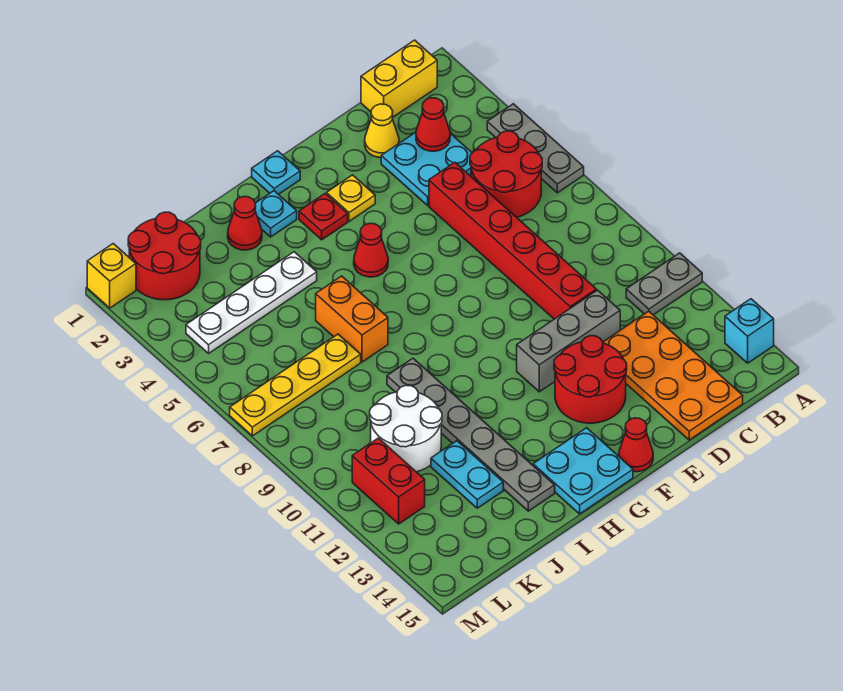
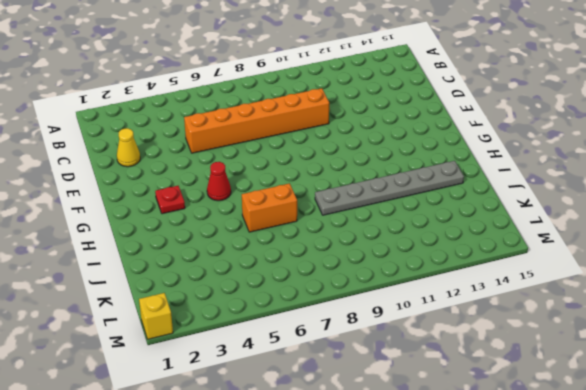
orange 1x6 brick [184,88,329,153] -> red 1x6 brick [429,162,596,319]
none -> grey 1x3 plate [487,104,584,193]
none -> grey 1x2 plate [626,253,702,315]
none -> cyan 1x1 brick [725,299,774,363]

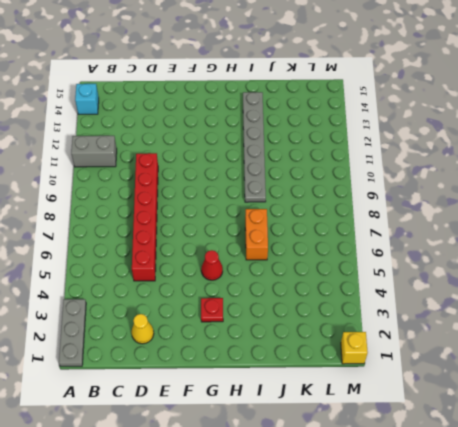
grey 1x3 plate [59,299,86,366] -> grey 1x3 plate moved to [487,104,584,193]
grey 1x2 brick [71,136,117,167] -> grey 1x2 plate [626,253,702,315]
none -> yellow 1x2 brick [361,40,437,118]
none -> red 2x2 round brick [470,131,542,217]
none -> cyan 2x2 plate [381,132,472,205]

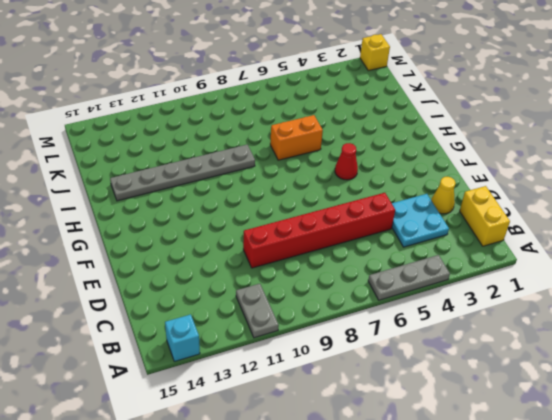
none -> red 2x2 round brick [470,131,542,217]
none -> orange 2x4 plate [603,311,743,440]
none -> grey 1x3 brick [517,290,620,392]

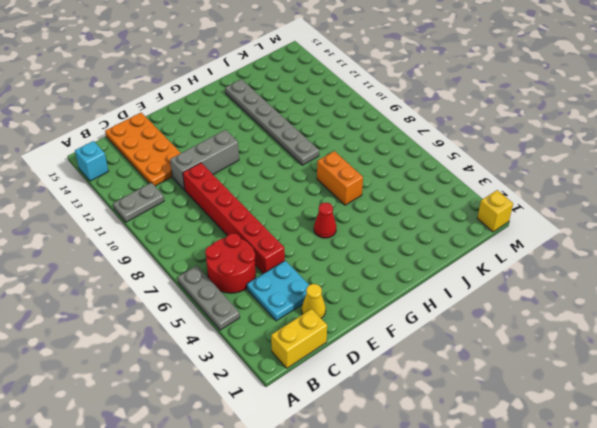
none -> red 2x2 round brick [554,336,627,423]
none -> yellow 1x1 plate [327,175,375,221]
none -> red 1x1 cone [619,418,653,472]

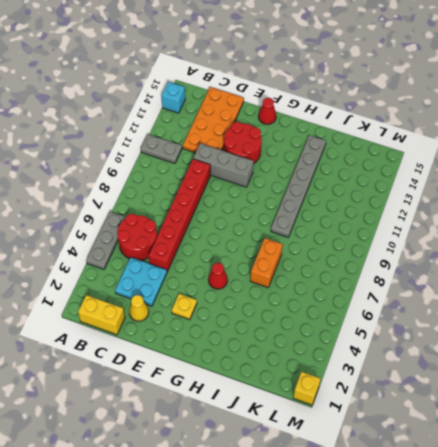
none -> cyan 1x1 plate [252,151,300,194]
none -> red 1x1 plate [299,194,348,240]
none -> cyan 2x2 plate [533,428,633,514]

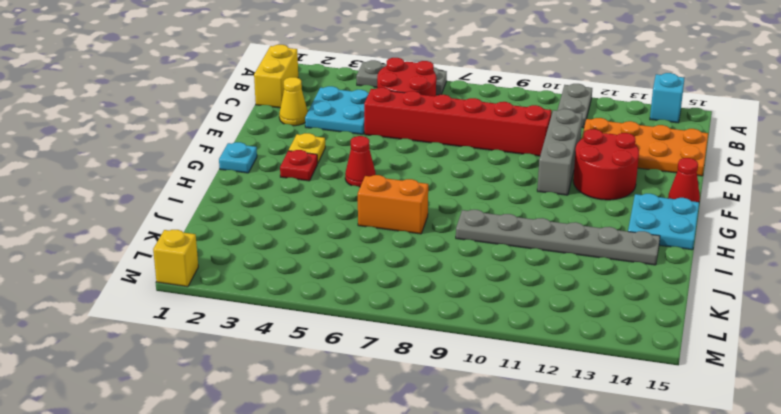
none -> cyan 1x1 plate [255,191,297,237]
none -> red 1x1 cone [228,197,262,250]
none -> white 1x4 plate [186,252,317,353]

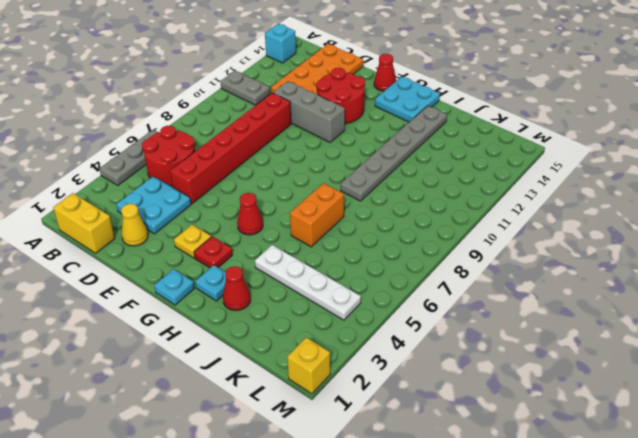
none -> yellow 1x4 plate [230,334,361,436]
none -> white 2x2 round brick [370,385,442,472]
none -> cyan 1x2 plate [431,441,503,508]

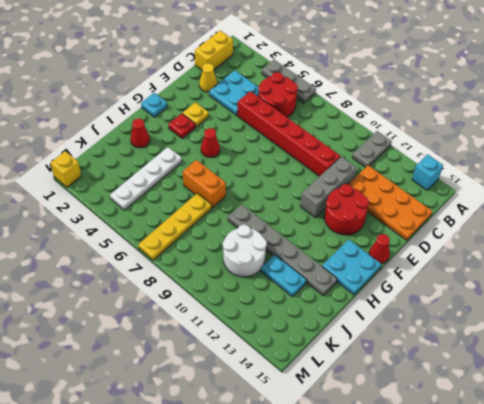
none -> cyan 1x1 plate [255,191,297,237]
none -> red 2x2 round brick [128,212,201,300]
none -> red 1x2 brick [352,438,425,524]

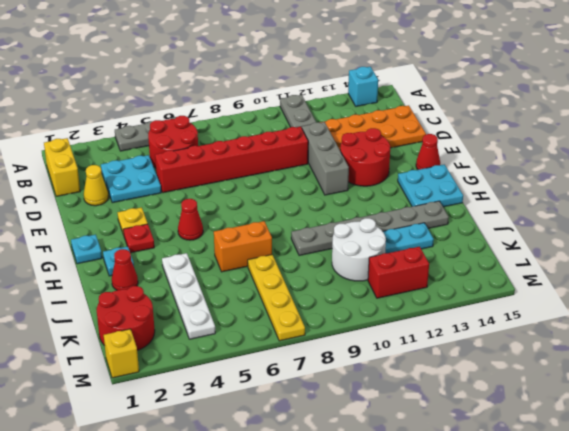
none -> red 1x1 cone [416,98,450,151]

